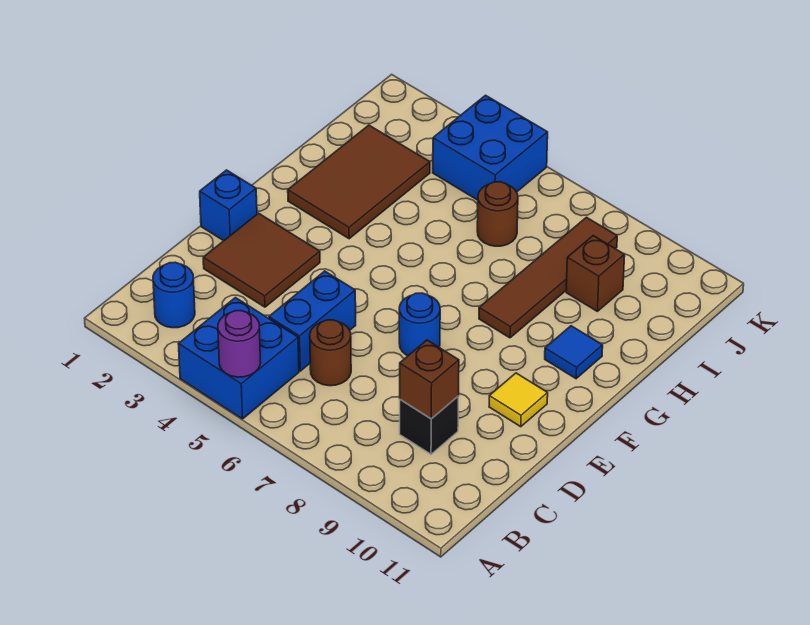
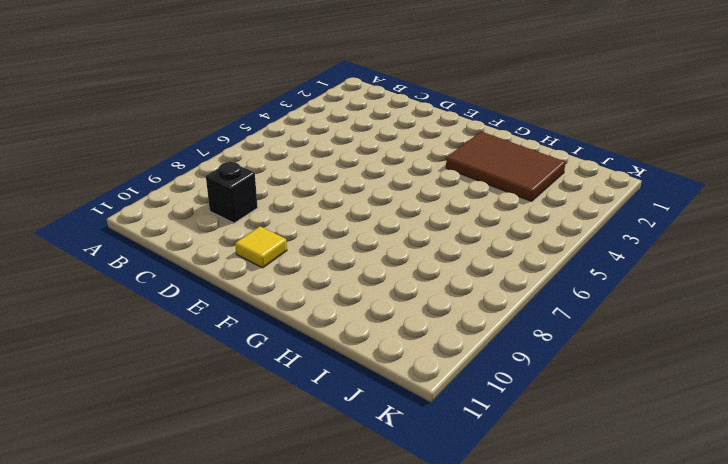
none -> blue 2x2 brick [178,298,299,419]
none -> blue 1x1 round brick [153,262,195,328]
none -> blue 1x2 brick [269,271,356,371]

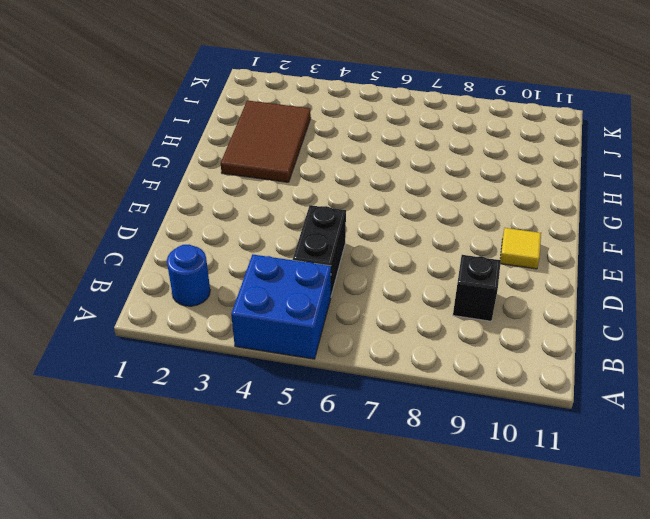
black 1x2 brick [293,205,346,296] -> blue 1x2 brick [269,271,356,371]
none -> brown 1x1 round brick [310,320,351,386]
none -> brown 2x2 tile [203,213,320,307]
none -> blue 1x1 brick [200,170,257,241]

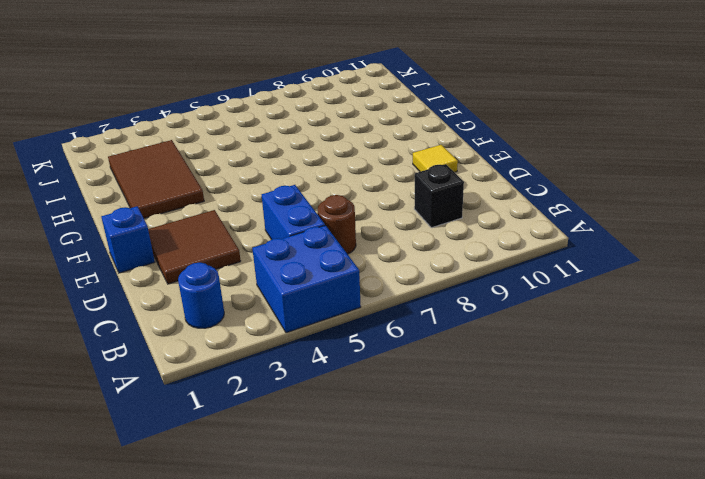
none -> blue 1x1 round brick [399,293,440,356]
none -> brown 1x4 tile [479,217,617,338]
none -> blue 1x1 tile [545,326,603,379]

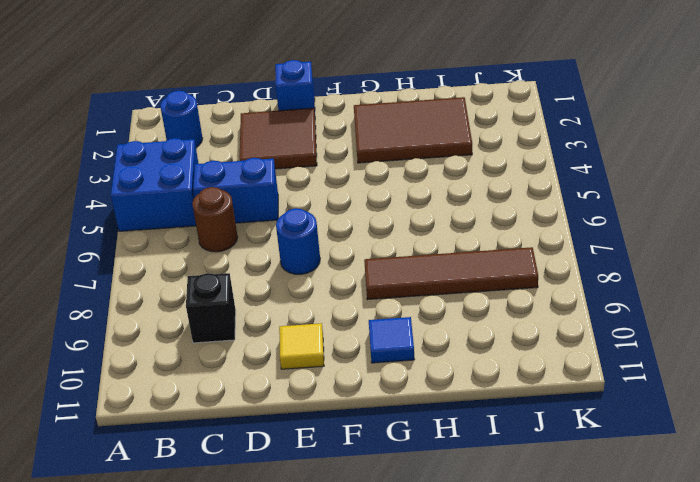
none -> brown 1x1 round brick [477,182,518,246]
none -> brown 1x1 brick [566,236,625,311]
none -> blue 2x2 brick [433,95,548,200]

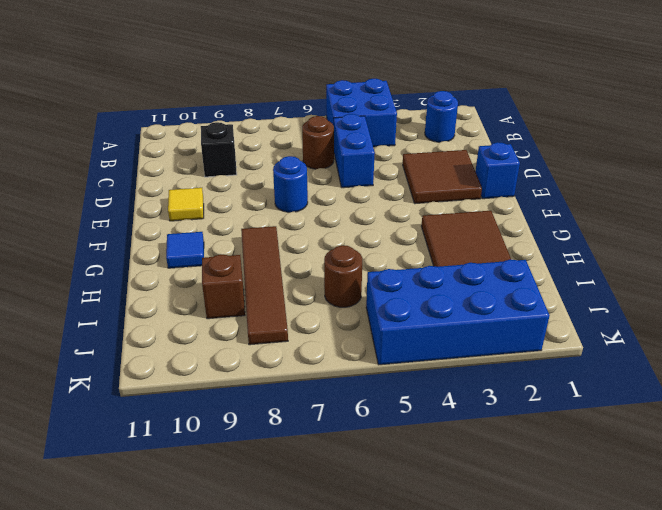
blue 2x4 brick [366,259,550,365] -> blue 2x2 brick [433,95,548,200]
none -> purple 1x1 round brick [218,311,261,377]
none -> brown 1x1 brick [400,340,459,419]

